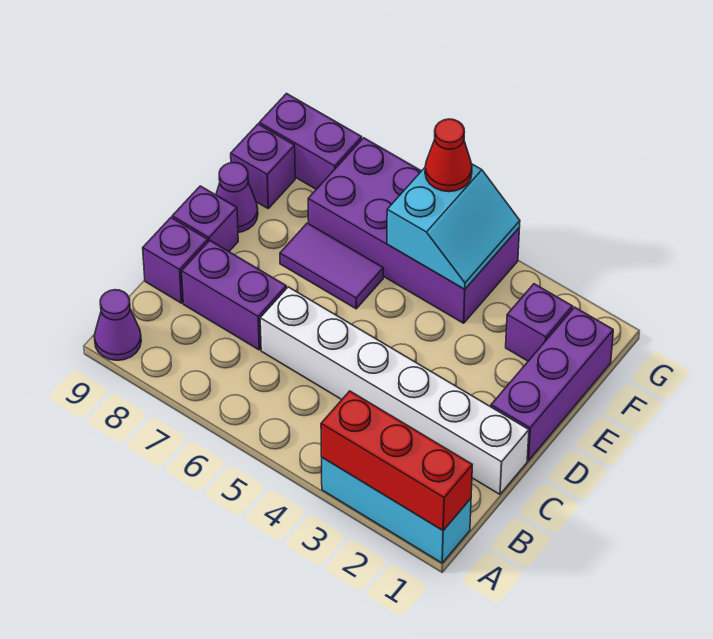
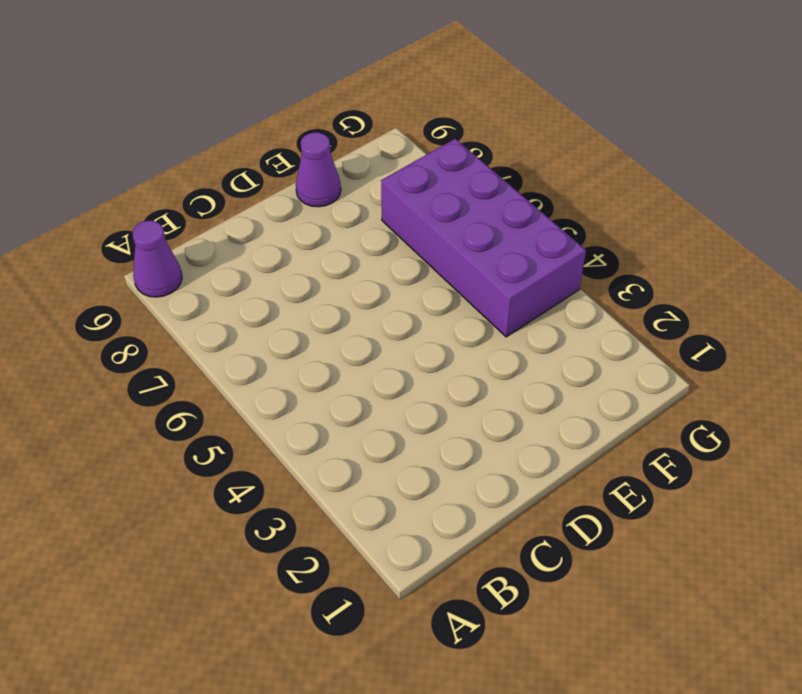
none -> cyan 1x3 brick [322,458,471,563]
none -> white 1x6 brick [260,287,529,494]
none -> purple 1x2 brick [182,241,286,350]

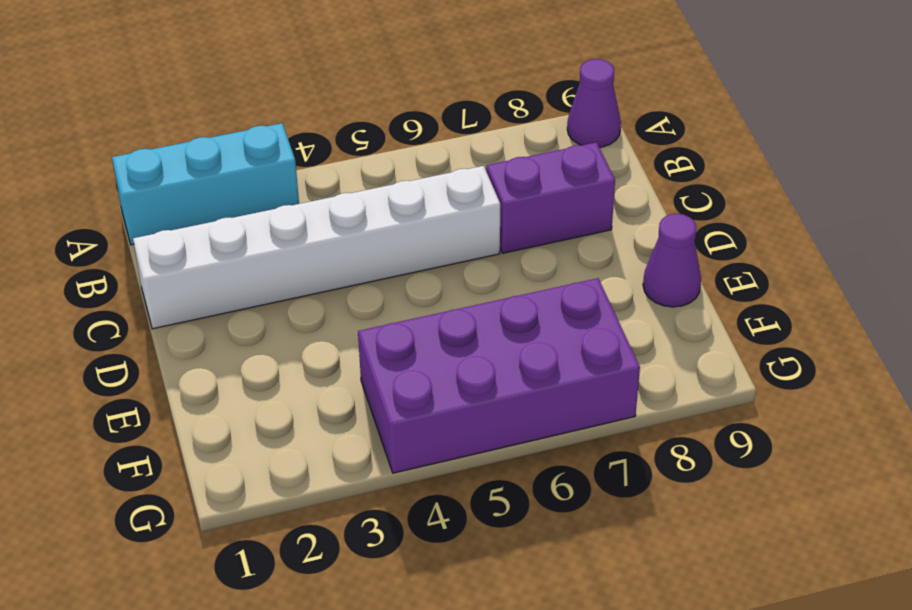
none -> purple 1x1 brick [143,218,208,303]
none -> purple 1x3 brick [491,307,613,461]
none -> purple 1x1 brick [172,186,238,251]

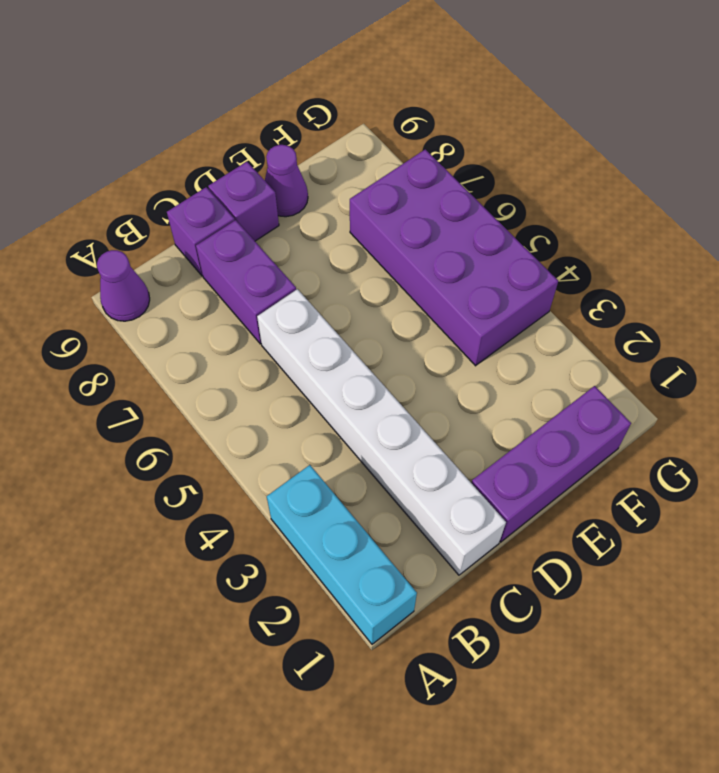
none -> purple 1x2 tile [280,223,383,309]
none -> purple 1x1 brick [506,284,573,361]
none -> purple 1x1 brick [231,124,295,208]

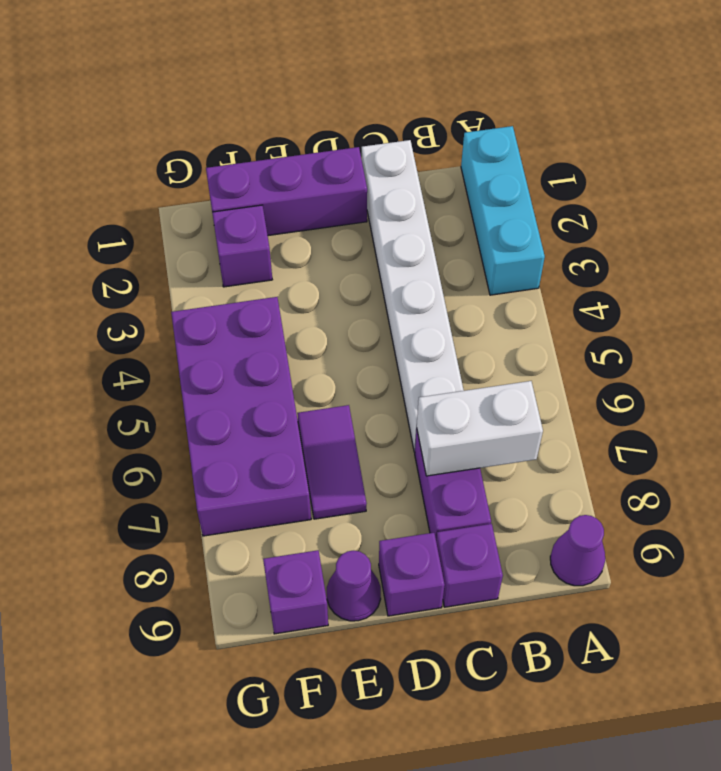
white 1x2 brick [417,381,543,476] -> none
none -> purple 1x2 brick [259,94,362,189]
none -> red 1x3 brick [321,391,472,530]
none -> cyan 2x2 slope [387,164,520,289]

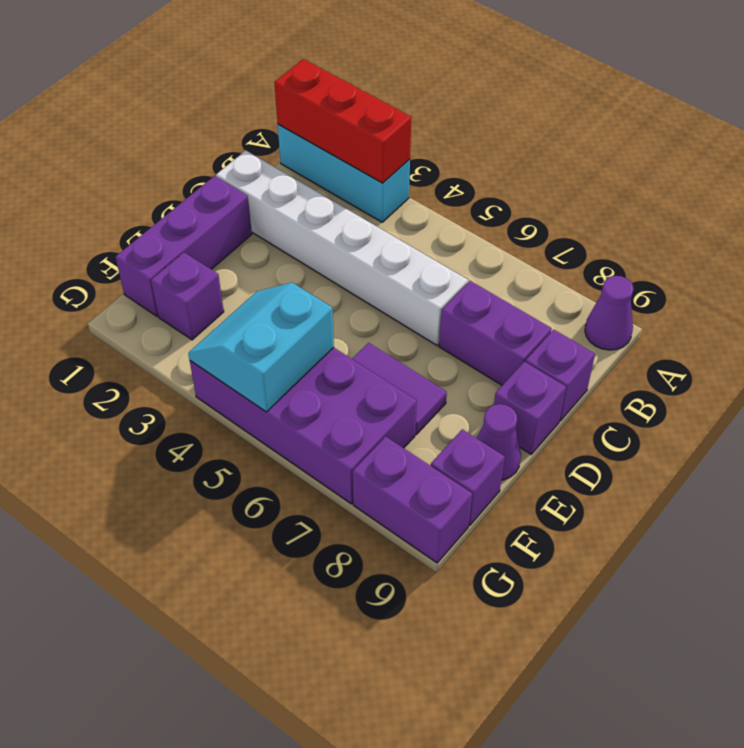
none -> red 1x1 cone [425,119,472,192]

